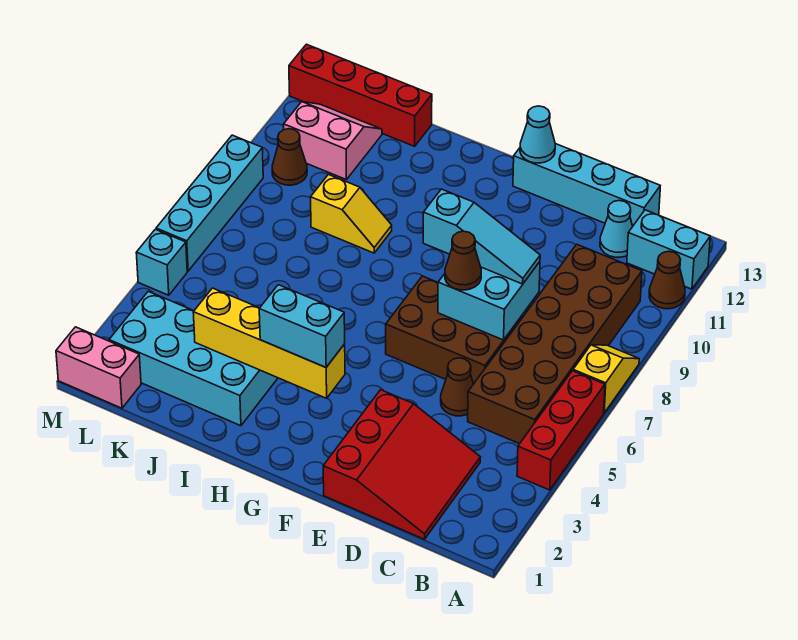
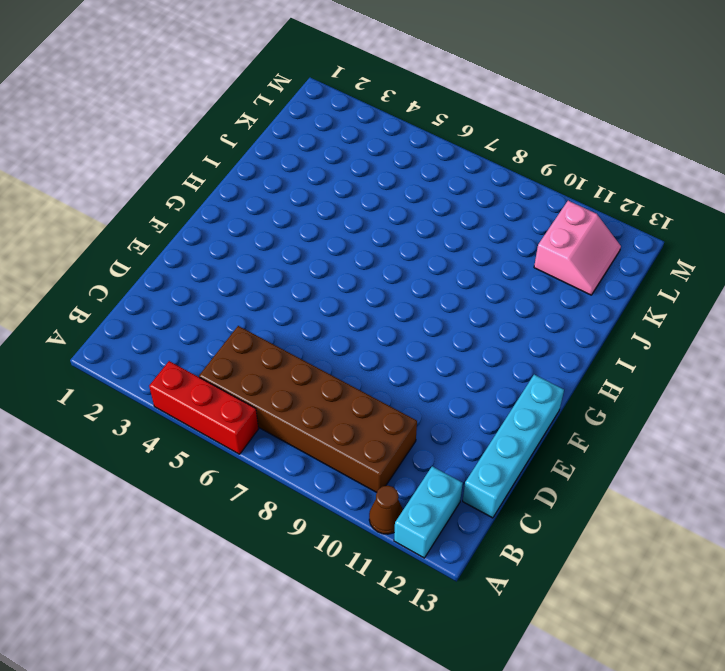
none -> yellow 1x2 slope [573,345,639,413]
none -> red 3x3 slope [323,390,480,539]
none -> cyan 1x1 cone [600,201,633,257]

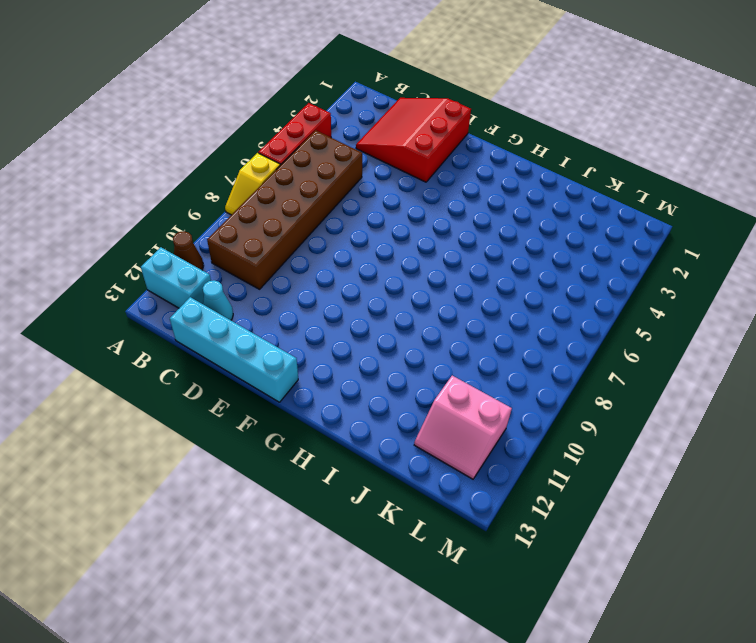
none -> brown 1x1 cone [441,358,473,416]
none -> brown 2x3 brick [386,276,521,384]
none -> cyan 2x4 brick [109,291,278,426]

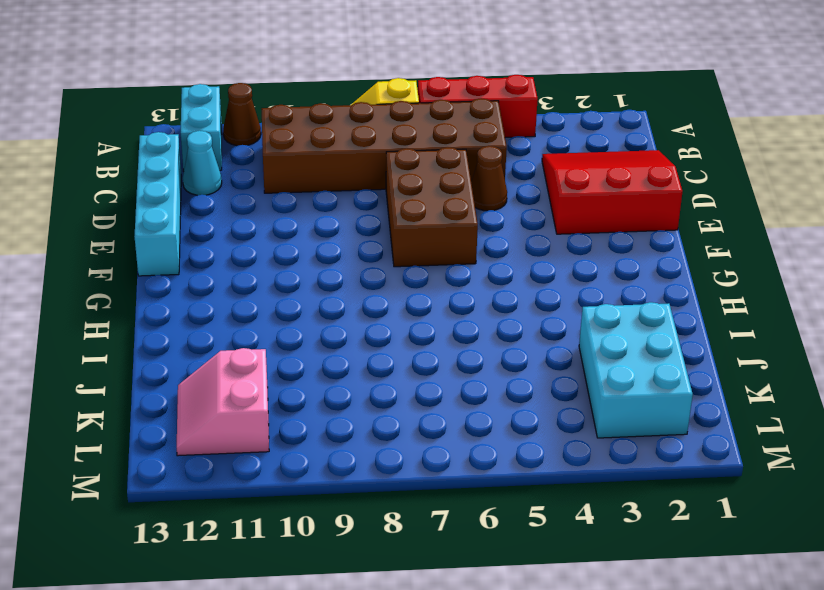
cyan 2x3 brick [579,302,693,438] -> cyan 2x4 brick [109,291,278,426]
none -> yellow 1x2 slope [311,174,392,253]
none -> red 1x4 brick [289,44,432,146]
none -> pink 1x2 brick [56,327,141,408]

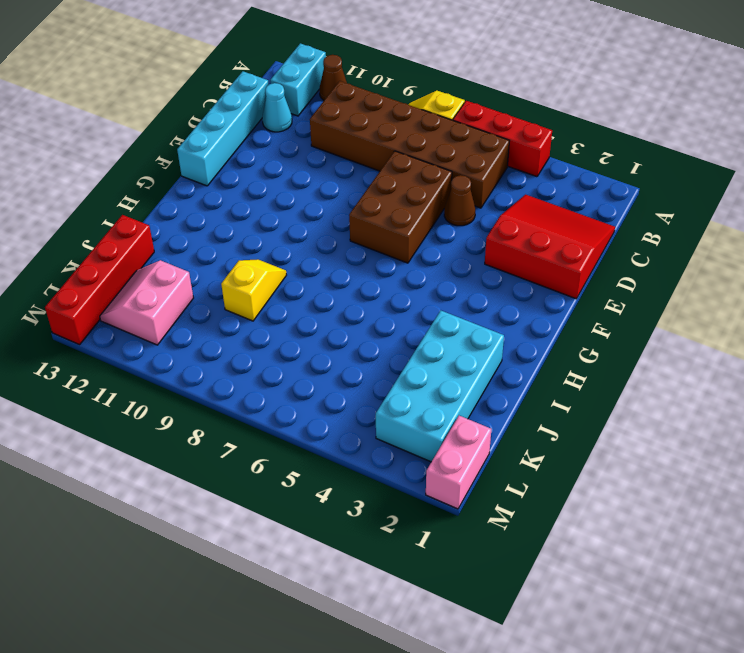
none -> brown 1x1 cone [272,129,307,185]
none -> cyan 1x1 brick [136,229,187,295]
none -> cyan 1x4 brick [156,135,263,271]

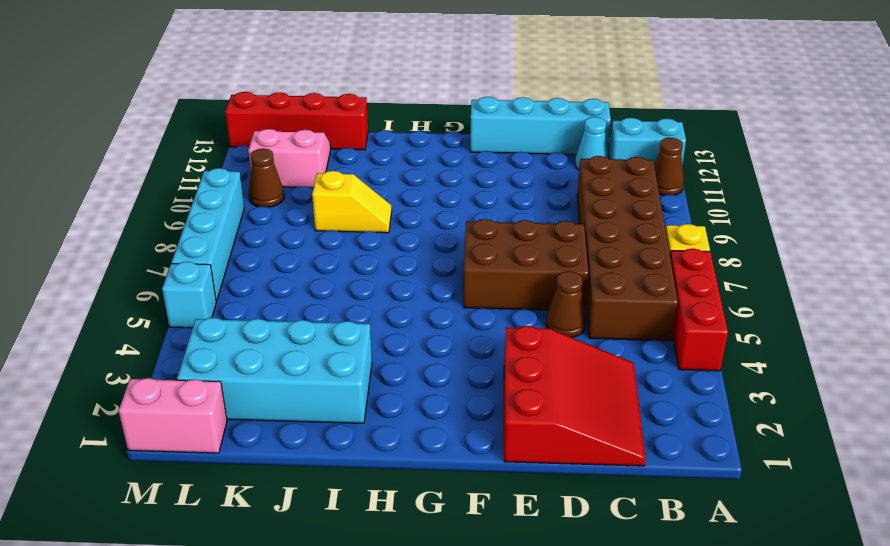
none -> cyan 2x2 brick [438,262,540,340]
none -> cyan 1x1 cone [520,106,555,163]
none -> yellow 1x4 brick [193,288,345,398]

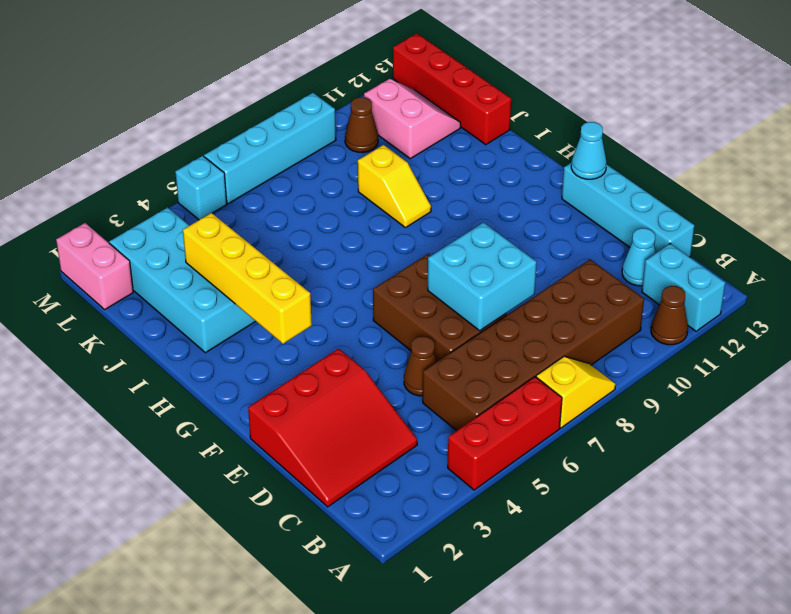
none -> cyan 1x3 slope [423,189,540,284]
none -> brown 1x1 cone [445,231,481,290]
none -> cyan 1x2 brick [259,285,345,367]

